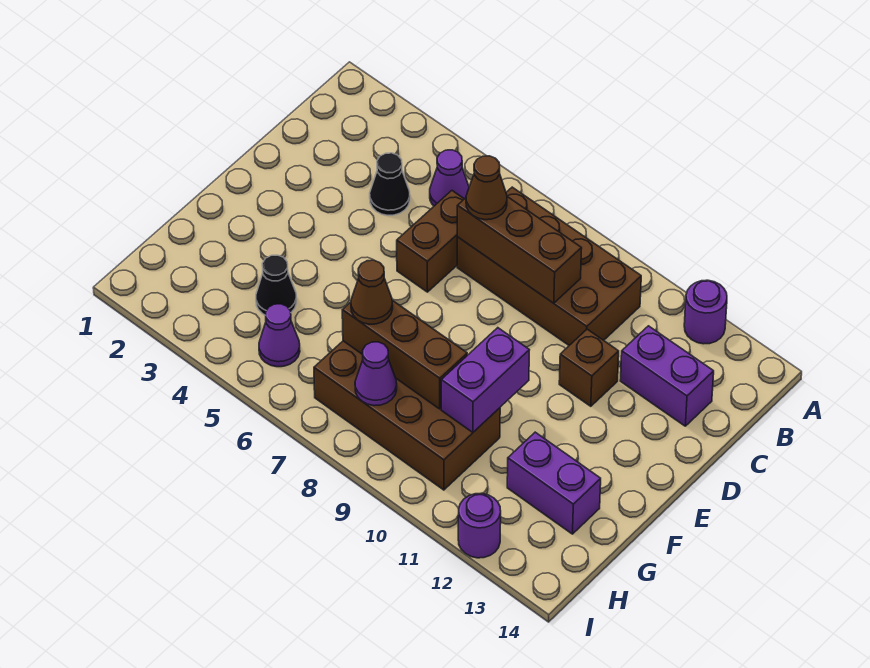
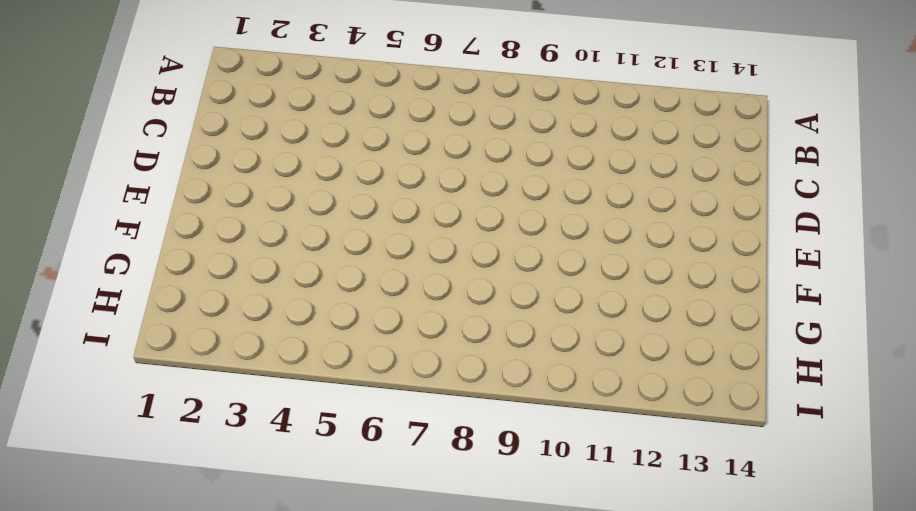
none -> purple 1x1 round brick [684,280,727,344]
none -> purple 1x1 cone [430,150,469,206]
none -> brown 2x4 brick [457,187,641,345]

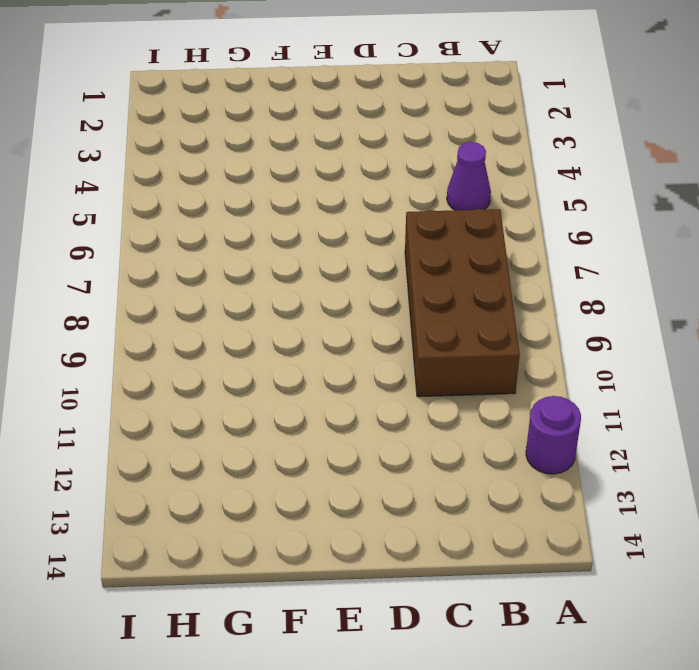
none -> black 1x1 cone [370,153,410,215]
none -> brown 1x2 brick [397,191,464,292]
none -> purple 1x2 brick [620,326,714,426]

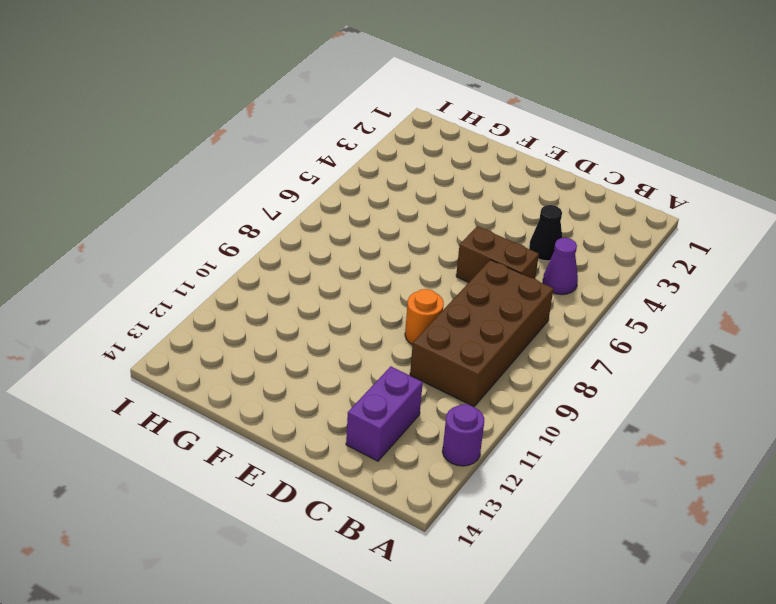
orange 1x1 round brick [405,289,444,345] -> none
none -> brown 1x1 brick [559,329,619,406]
none -> black 1x1 cone [256,255,297,315]
none -> brown 2x4 brick [314,341,500,490]

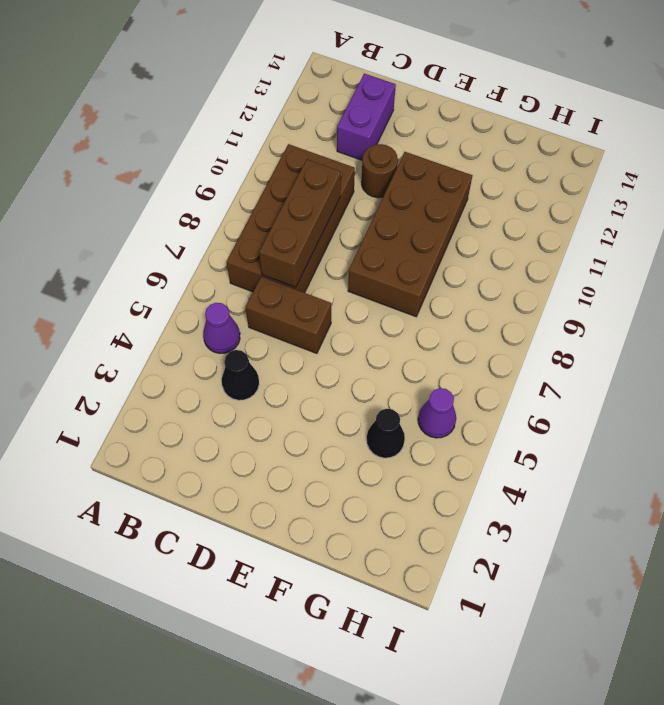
brown 1x1 round brick [361,144,398,198] -> brown 1x1 brick [559,329,619,406]
brown 2x4 brick [348,152,473,317] -> brown 2x4 brick moved to [314,341,500,490]
none -> purple 1x1 round brick [684,280,727,344]
none -> purple 1x2 brick [507,432,601,534]
none -> purple 1x1 round brick [458,493,501,558]

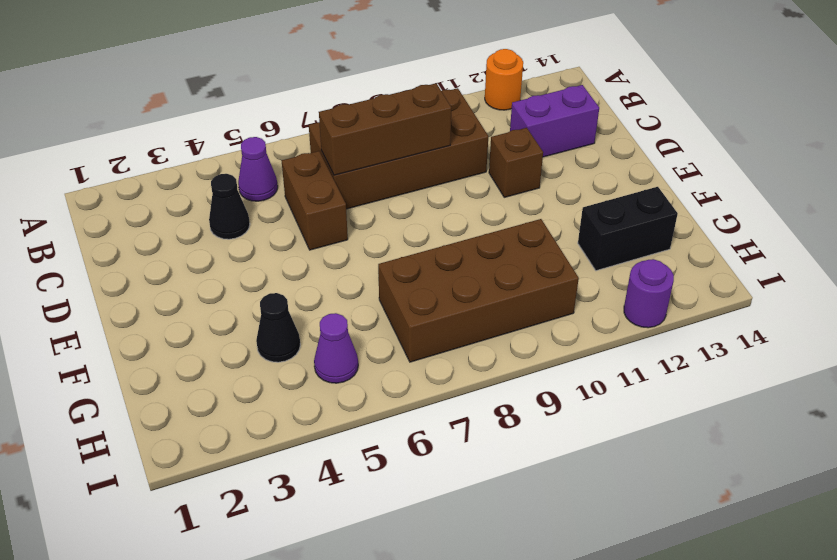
orange 1x1 round brick [485,49,523,110] -> purple 1x1 round brick [684,280,727,344]
black 1x2 brick [578,187,678,271] -> purple 1x2 brick [507,432,601,534]
none -> purple 1x2 brick [441,328,529,432]
none -> brown 1x3 brick [342,300,467,409]
none -> purple 1x1 cone [355,342,397,406]

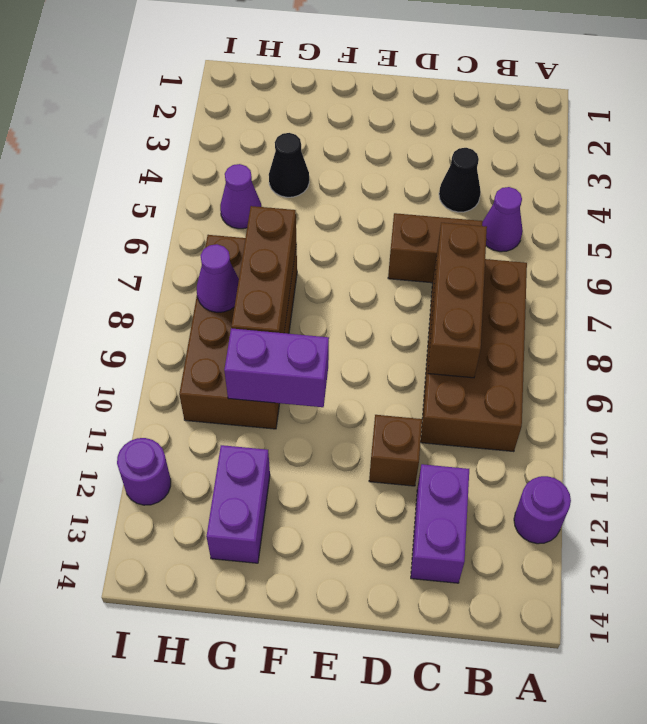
none -> brown 1x1 cone [466,156,507,220]
none -> brown 1x1 cone [351,260,393,324]

